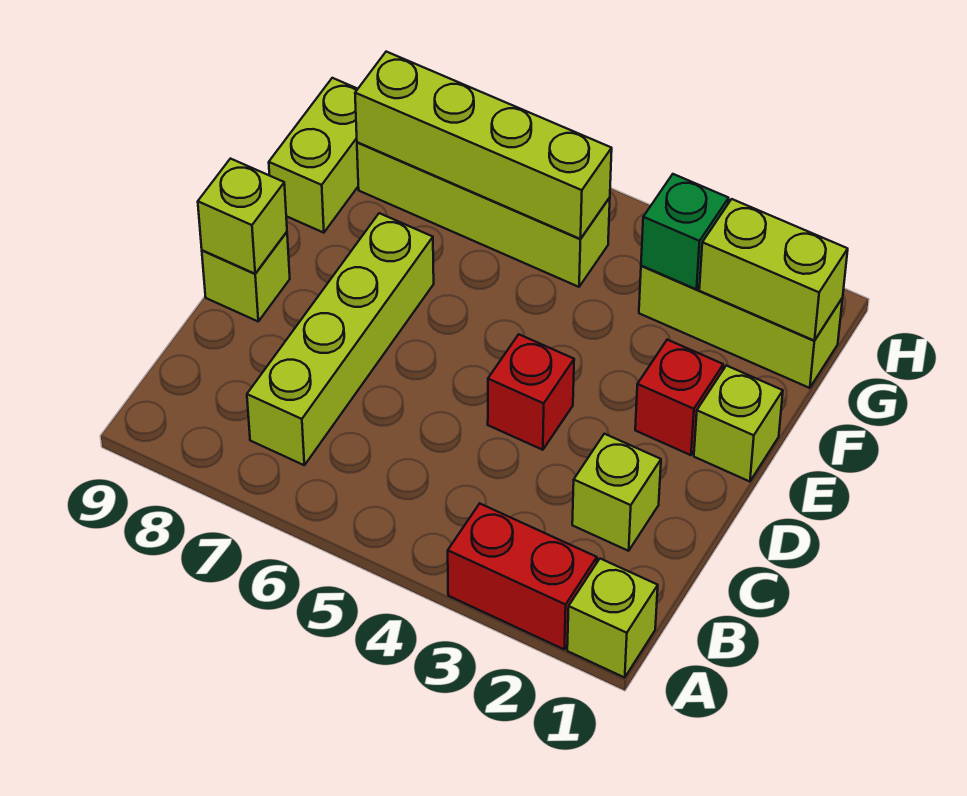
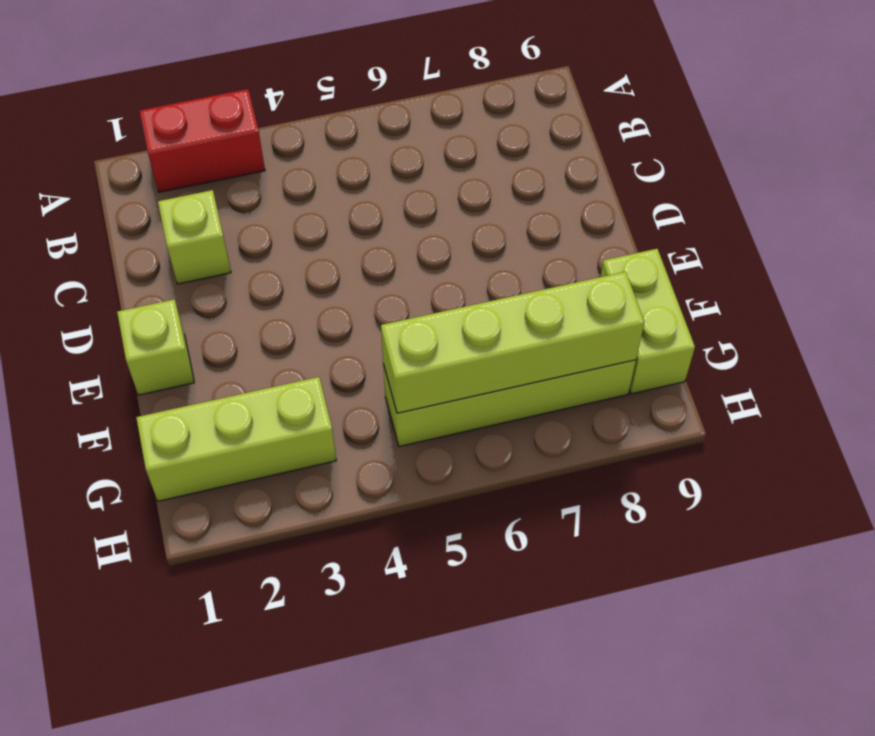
none -> lime 1x1 brick [567,559,658,677]
none -> lime 1x4 brick [247,213,434,465]
none -> red 1x1 brick [488,334,574,450]

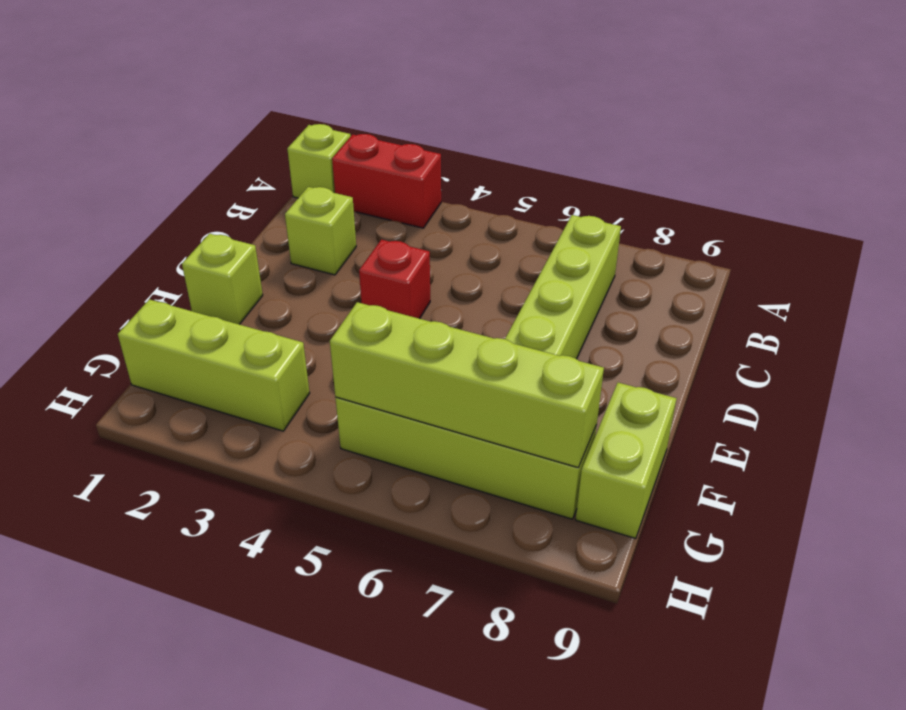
none -> lime 1x1 brick [202,232,290,321]
none -> red 1x1 brick [635,340,723,455]
none -> lime 1x1 brick [198,159,287,274]

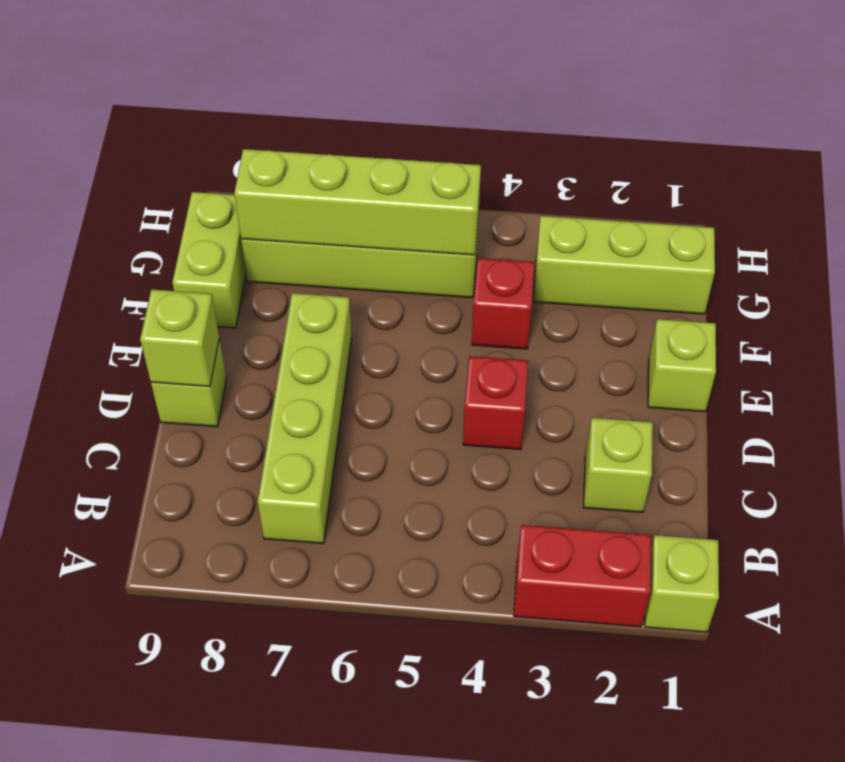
red 1x1 brick [472,258,534,349] -> red 1x1 brick moved to [635,340,723,455]
none -> lime 1x2 brick [699,199,848,341]
none -> green 1x1 brick [641,174,729,289]

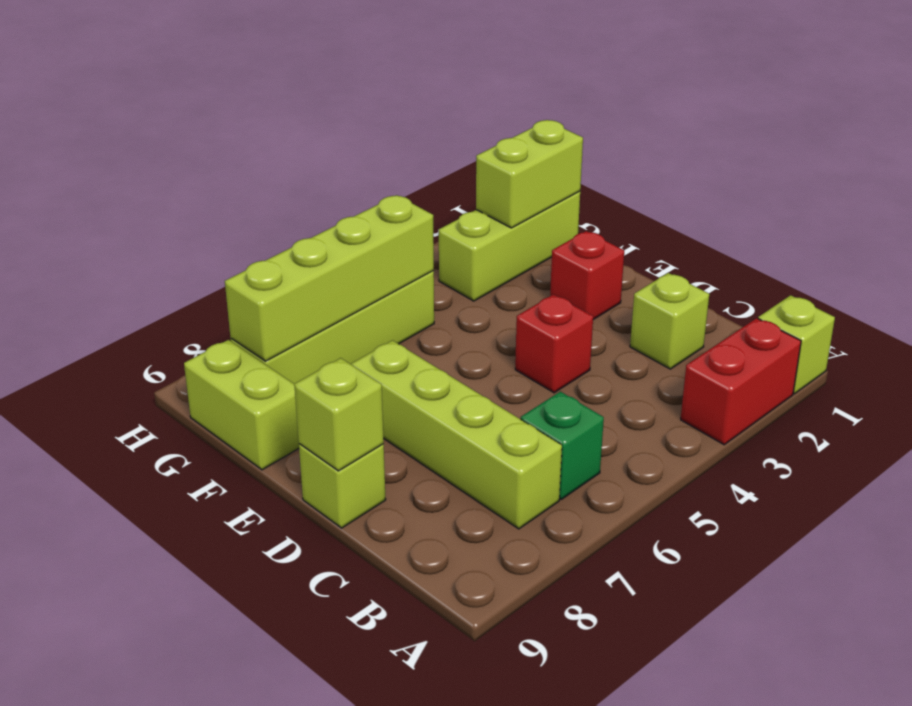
green 1x1 brick [521,392,604,499] -> green 1x1 brick moved to [641,174,729,289]
none -> lime 1x1 brick [694,366,783,482]

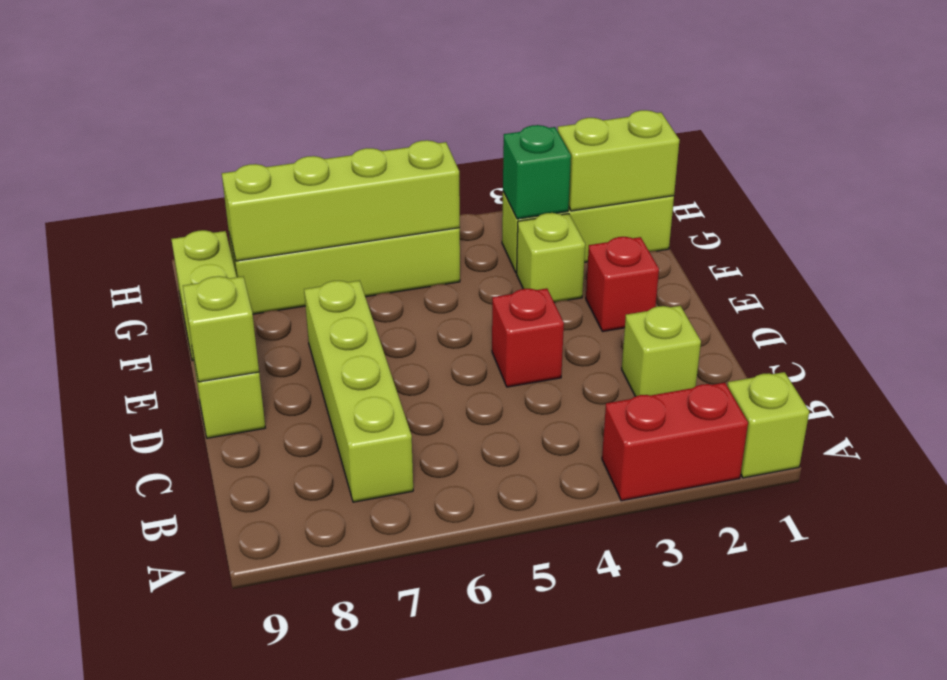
lime 1x1 brick [517,213,585,302] -> lime 1x1 brick moved to [694,366,783,482]

